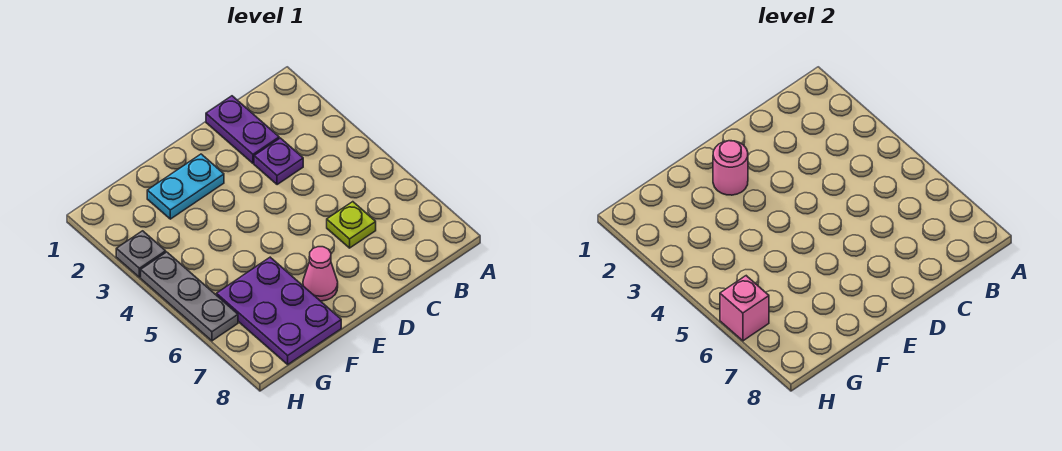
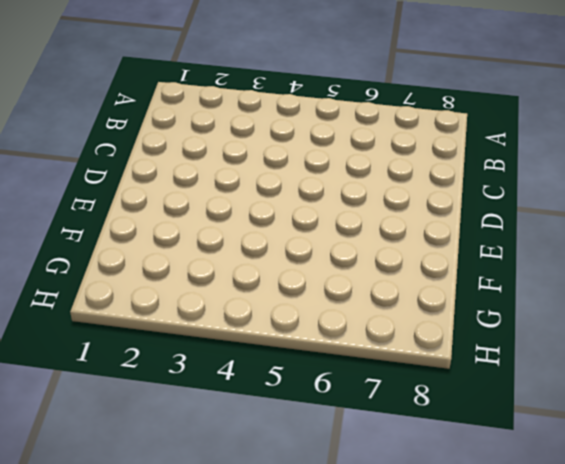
none -> purple 1x2 plate [206,96,279,163]
none -> purple 1x1 plate [254,138,303,185]

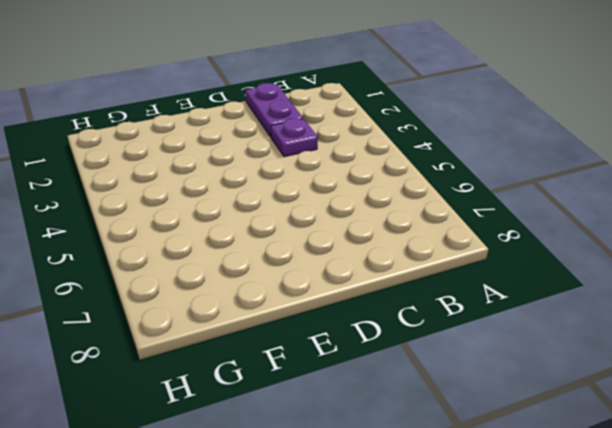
none -> lime 1x1 plate [327,202,376,248]
none -> cyan 1x2 plate [147,154,224,219]

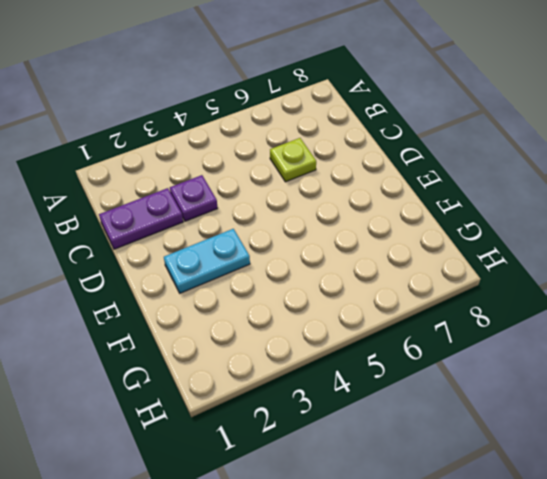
cyan 1x2 plate [164,229,250,293] -> cyan 1x2 plate turned to [147,154,224,219]
none -> pink 1x1 cone [303,247,338,301]
none -> purple 2x3 plate [216,257,341,364]

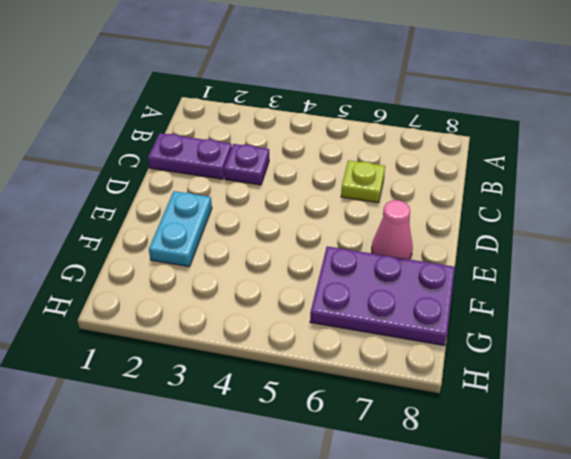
none -> grey 1x1 plate [116,231,166,277]
none -> grey 1x3 plate [141,252,238,341]

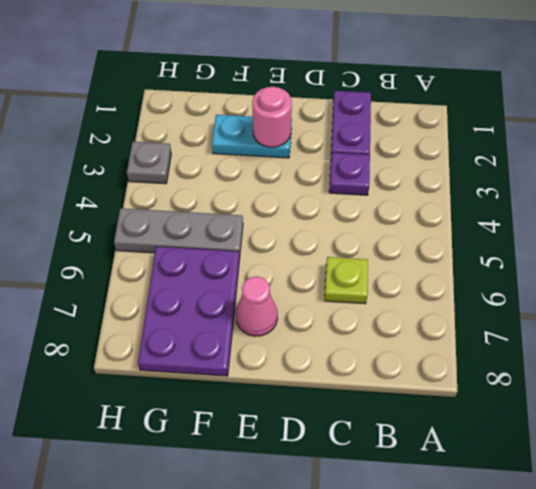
grey 1x3 plate [114,208,243,258] -> grey 1x3 plate turned to [141,252,238,341]
none -> pink 1x1 brick [720,276,769,341]

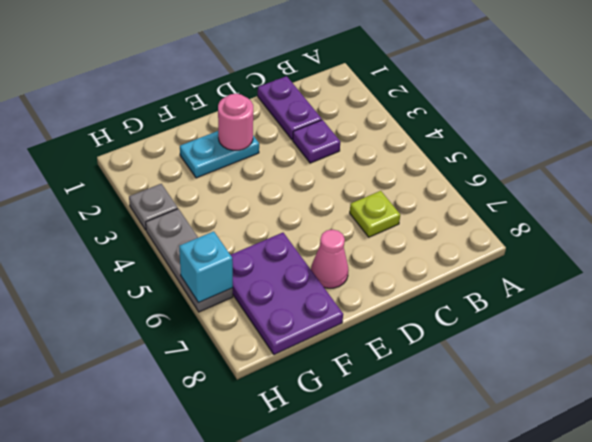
cyan 1x1 brick [179,231,233,303] -> pink 1x1 brick [720,276,769,341]

